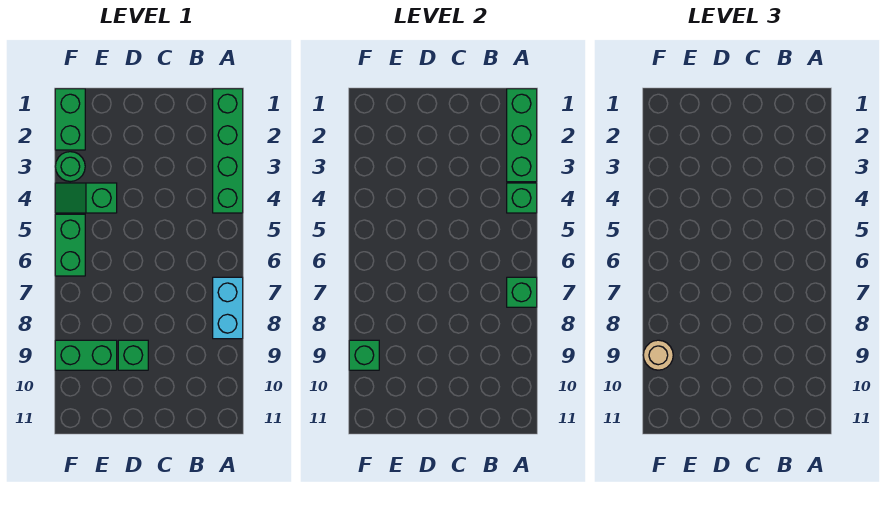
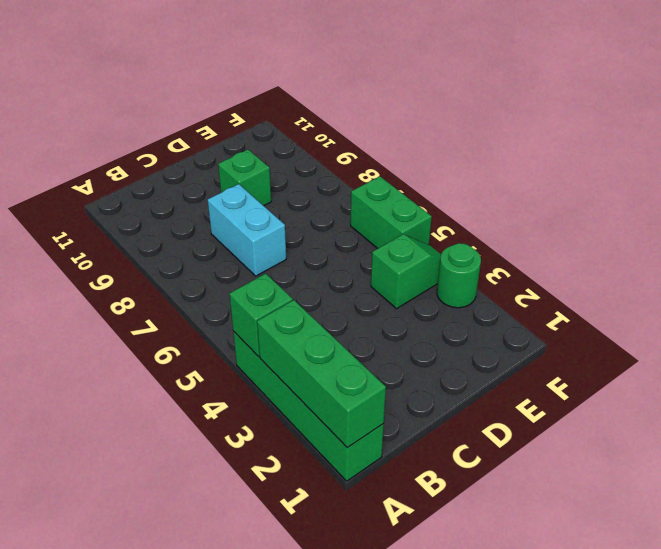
cyan 1x2 brick [208,184,286,276] -> cyan 1x2 brick moved to [213,277,243,339]
none -> green 1x2 brick [55,340,117,370]
none -> green 1x2 brick [55,89,85,150]
none -> green 1x1 brick [507,277,537,307]

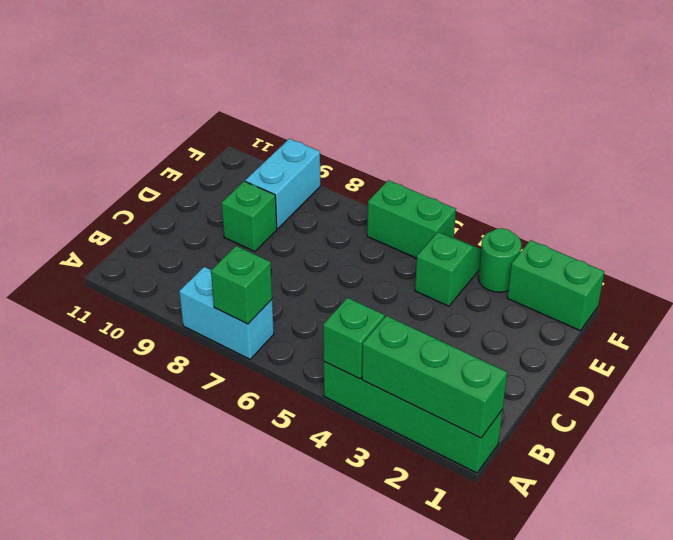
cyan 1x2 brick [245,139,320,229] -> green 1x2 brick [55,340,117,370]
none -> green 1x1 brick [349,340,379,370]
none -> tan 1x1 round brick [643,340,673,370]

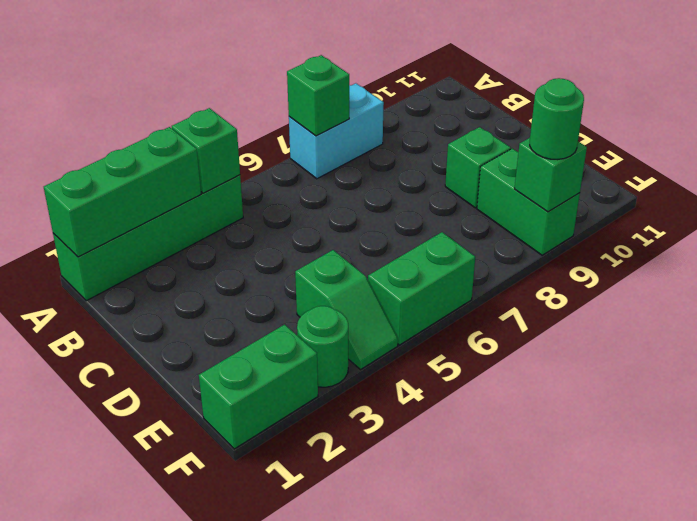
green 1x1 round brick [530,78,584,160] -> tan 1x1 round brick [643,340,673,370]

